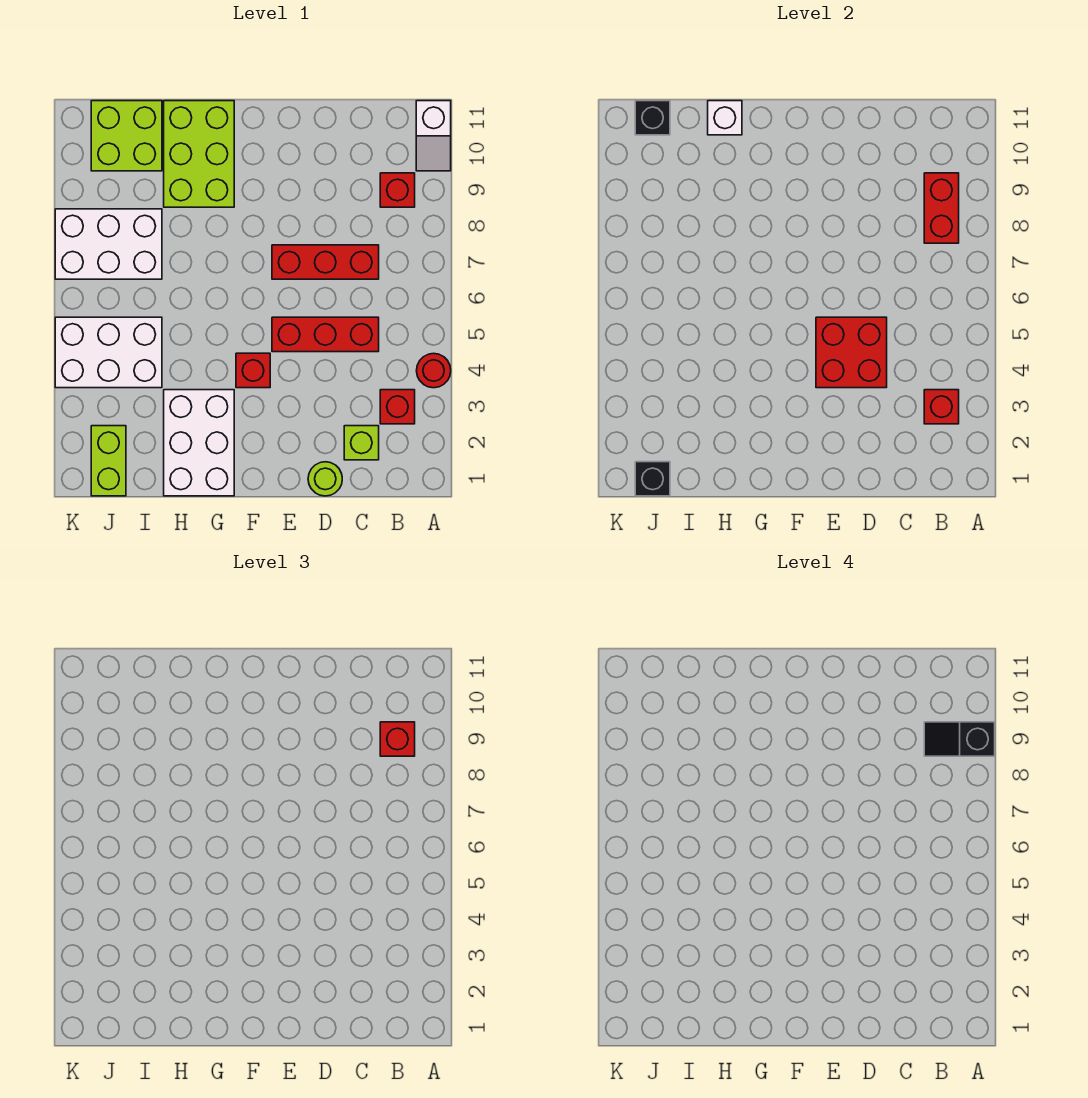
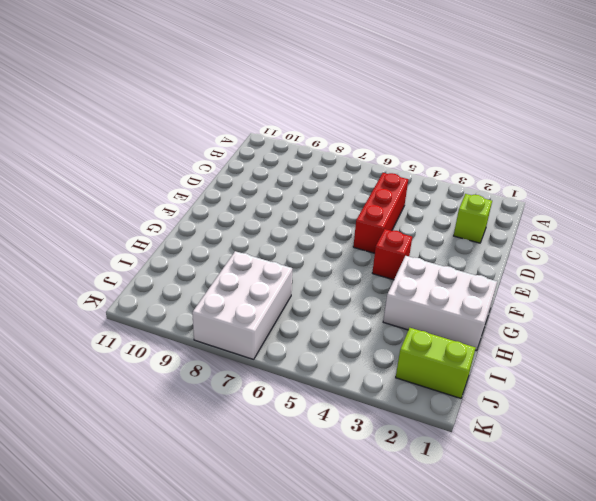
none -> red 1x1 round brick [416,353,451,388]
none -> white 1x2 slope [416,101,451,171]
none -> red 1x1 brick [380,390,415,424]

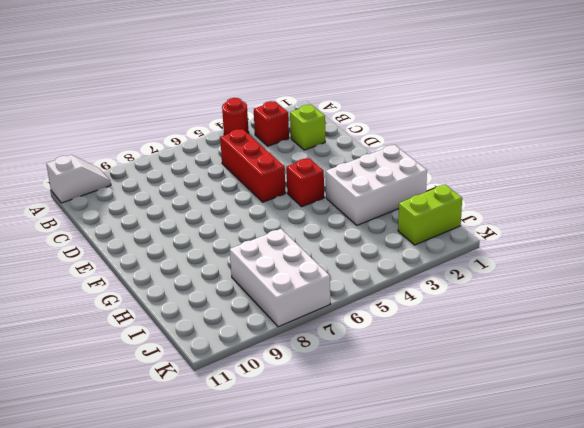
none -> red 1x1 brick [380,173,415,207]
none -> red 1x3 brick [272,245,379,279]
none -> lime 1x1 round brick [308,462,342,496]

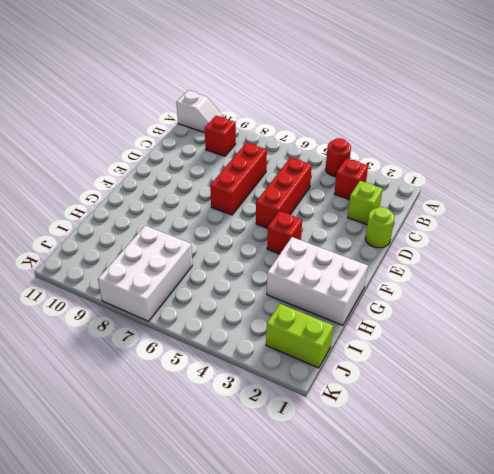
none -> lime 2x3 brick [164,101,234,207]
none -> white 2x3 brick [55,317,162,388]
none -> lime 2x2 brick [91,101,162,171]

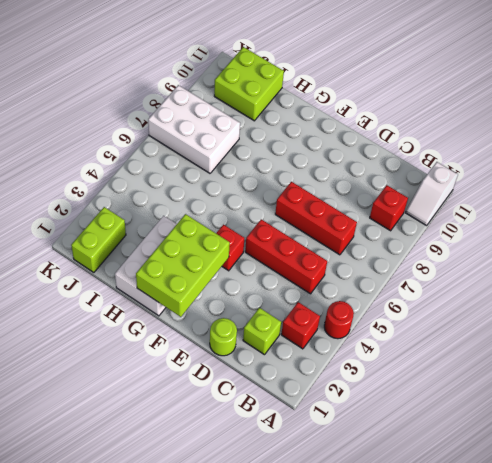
lime 2x3 brick [136,214,230,317] -> lime 2x3 brick moved to [164,101,234,207]
none -> white 2x3 brick [55,317,162,388]
none -> red 1x1 brick [924,390,959,424]
none -> red 1x2 brick [924,173,959,243]

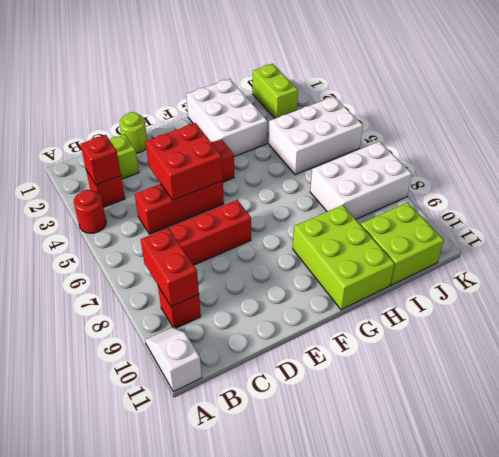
none -> white 1x1 brick [708,101,742,135]
none -> black 1x1 brick [635,462,670,496]
none -> black 1x1 brick [635,101,670,135]

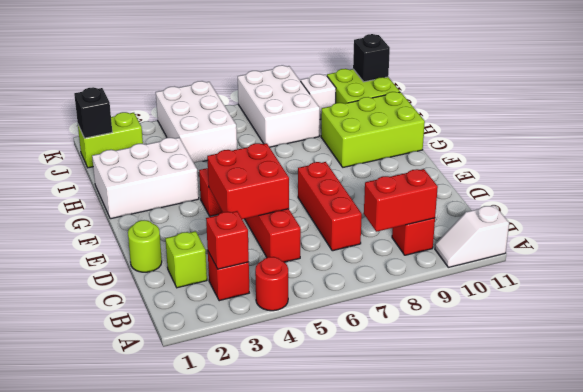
white 1x1 brick [301,74,336,119] -> white 1x1 brick moved to [708,101,742,135]
none -> red 1x1 brick [380,722,415,756]
none -> black 1x2 slope [924,722,995,756]

